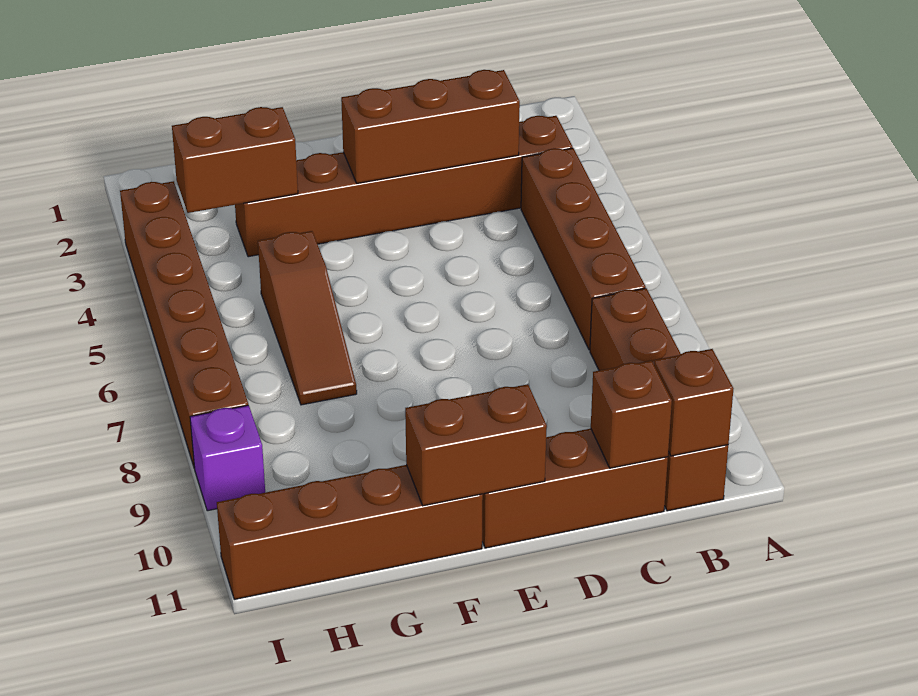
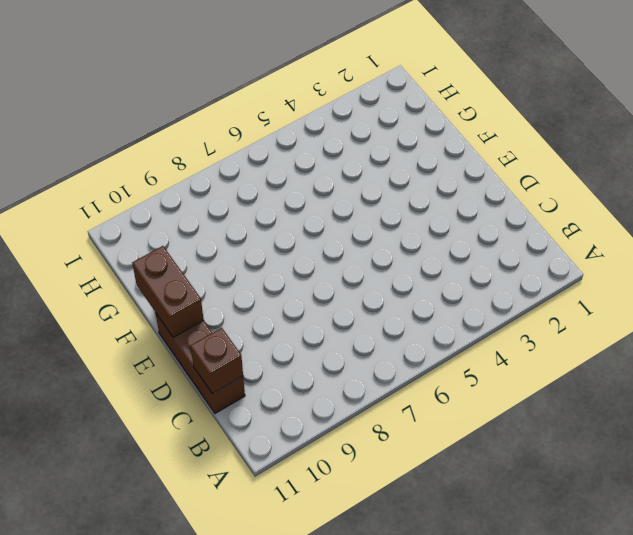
none -> brown 1x6 brick [235,116,573,257]
none -> brown 1x4 brick [521,148,646,350]
none -> brown 1x4 brick [590,288,728,511]

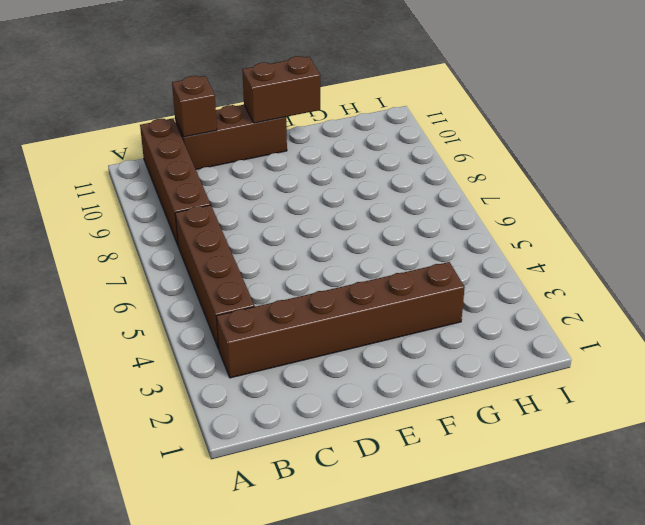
none -> brown 1x4 brick [217,465,483,599]
none -> brown 1x3 slope [258,231,357,405]
none -> brown 1x6 brick [120,181,248,468]

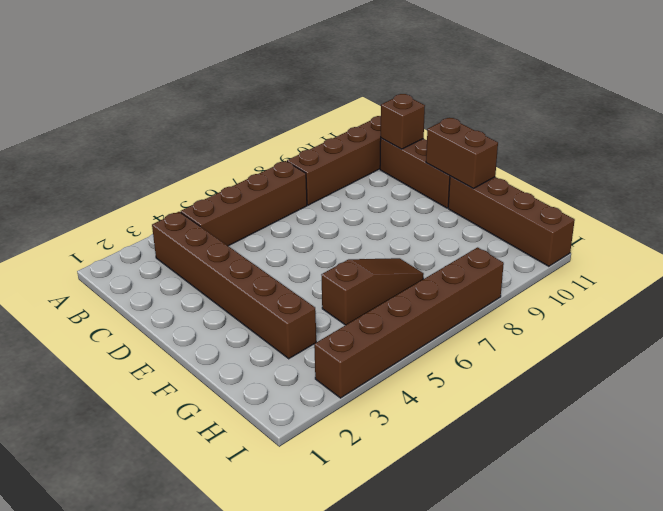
none -> purple 1x1 brick [190,405,265,511]
none -> brown 1x1 brick [654,349,734,456]
none -> brown 1x3 brick [341,70,520,183]

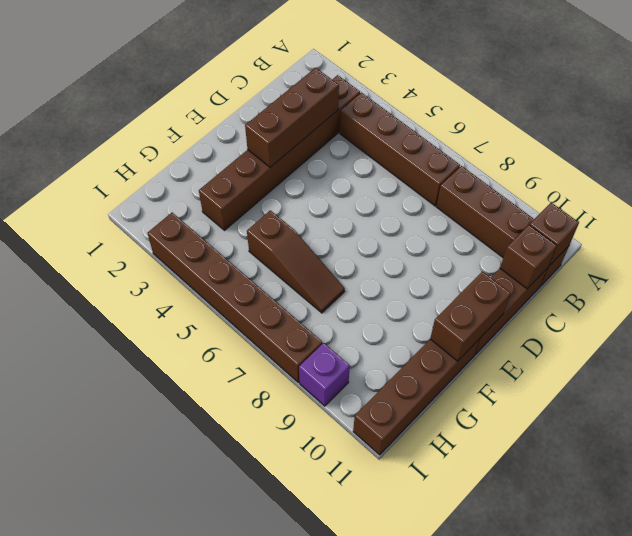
none -> brown 1x2 brick [172,107,298,213]

